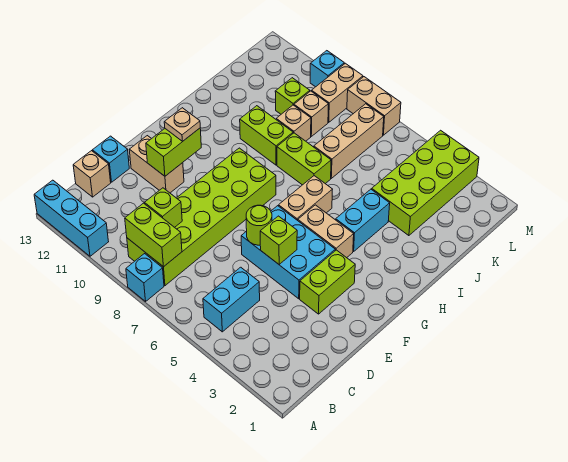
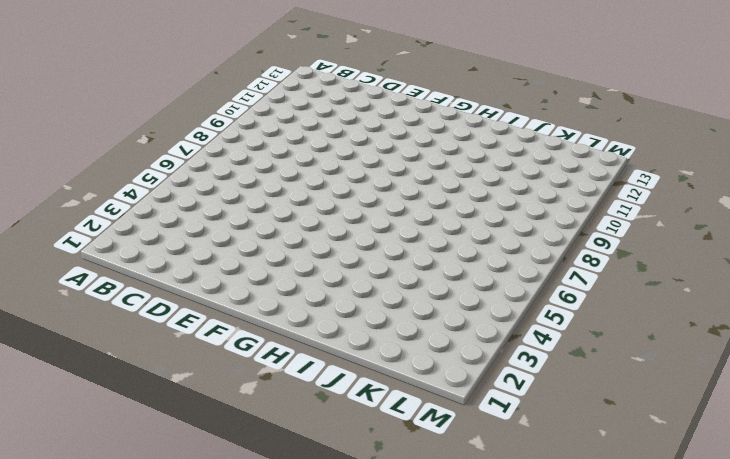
none -> cyan 1x1 brick [126,254,164,301]
none -> cyan 1x3 brick [34,180,109,256]
none -> cyan 1x2 brick [203,267,260,332]

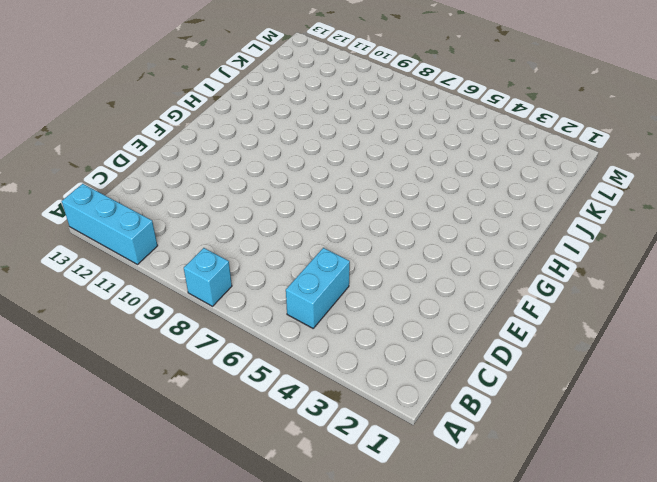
none -> lime 2x6 brick [127,148,276,286]
none -> tan 1x1 brick [73,151,111,197]
none -> cyan 1x1 brick [92,136,129,182]

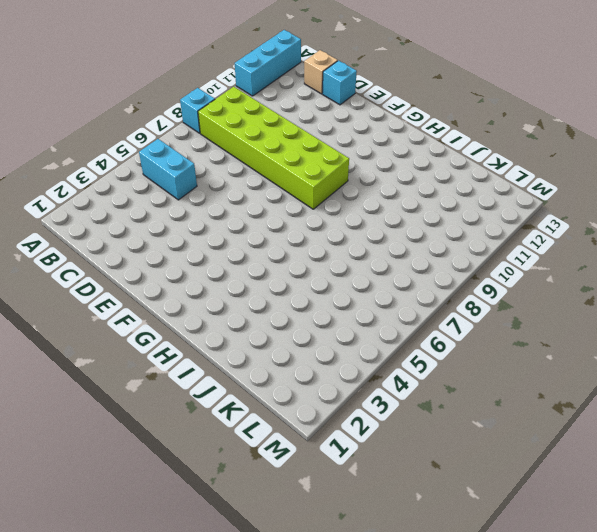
none -> lime 1x2 brick [300,250,355,314]
none -> cyan 2x3 brick [241,206,335,299]
none -> tan 1x2 brick [129,136,184,193]

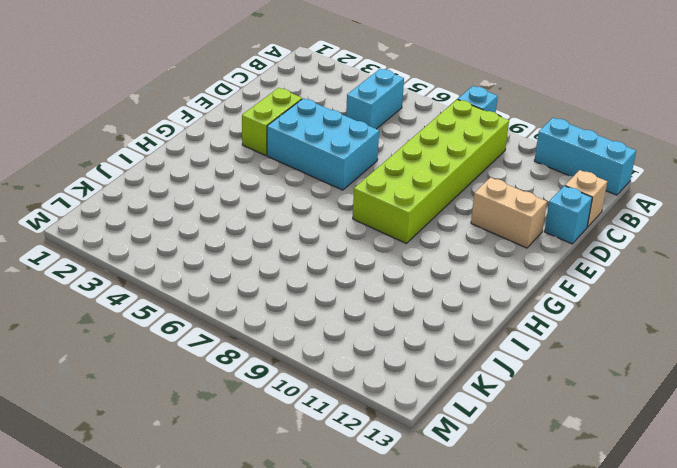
none -> tan 1x2 brick [298,205,354,258]
none -> tan 1x2 brick [279,176,333,221]
none -> cyan 1x2 brick [336,189,390,251]

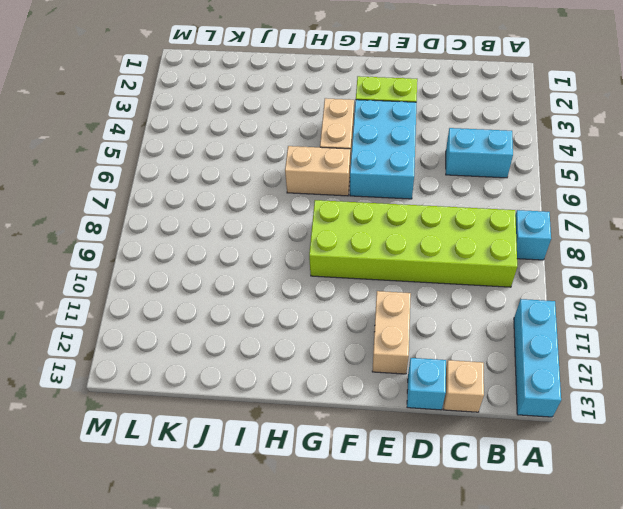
none -> cyan 1x2 brick [336,189,390,251]
none -> lime 1x2 brick [277,133,331,185]
none -> lime 1x2 brick [240,106,293,165]

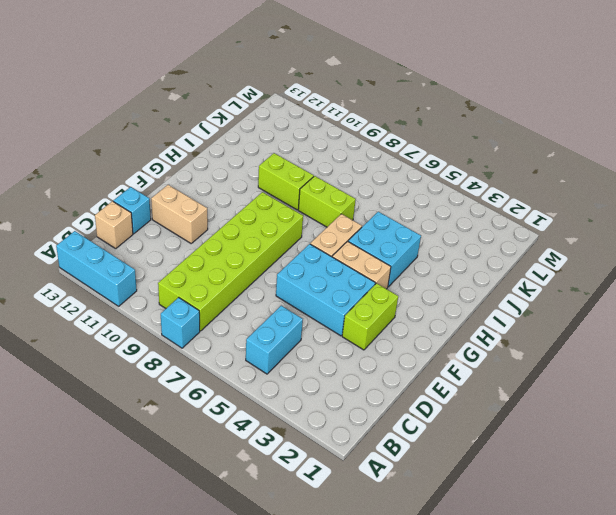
cyan 2x2 brick [348,212,421,287] -> cyan 1x2 brick [336,189,390,251]
none -> lime 2x4 brick [372,130,479,236]
none -> tan 1x3 brick [314,104,384,178]
none -> tan 1x1 brick [276,105,311,141]

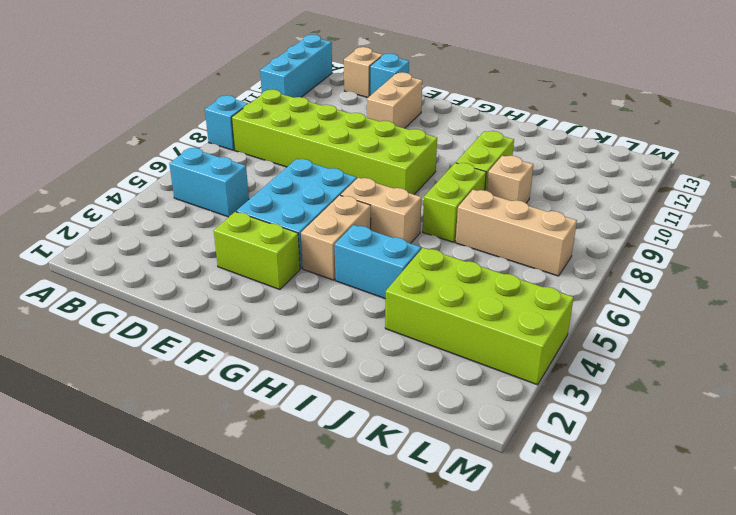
none -> tan 1x1 brick [294,91,328,136]
none -> lime 1x1 brick [275,78,310,114]
none -> tan 1x2 brick [312,63,363,122]

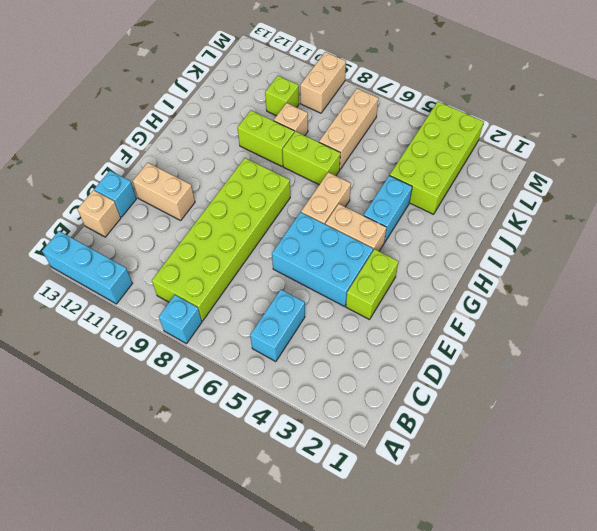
none -> tan 1x1 brick [294,91,328,136]
none -> tan 1x2 brick [347,77,401,135]
none -> cyan 1x1 brick [310,51,344,87]

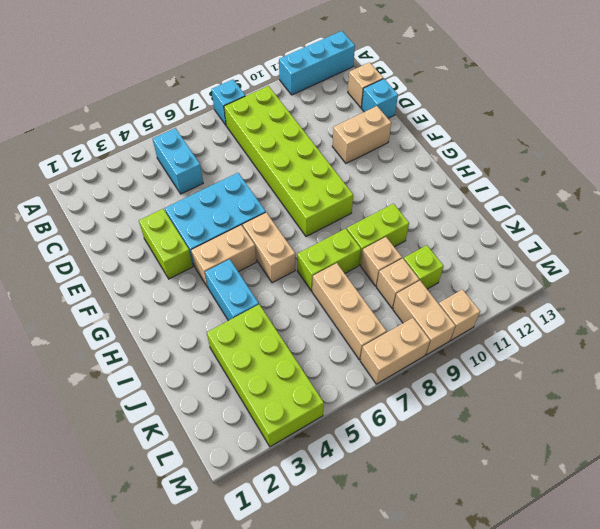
tan 1x1 brick [439,290,480,340] -> cyan 1x1 brick [310,51,344,87]
none -> lime 1x2 brick [125,203,182,267]
none -> lime 1x1 brick [144,188,182,227]
none -> lime 1x1 brick [260,216,297,264]

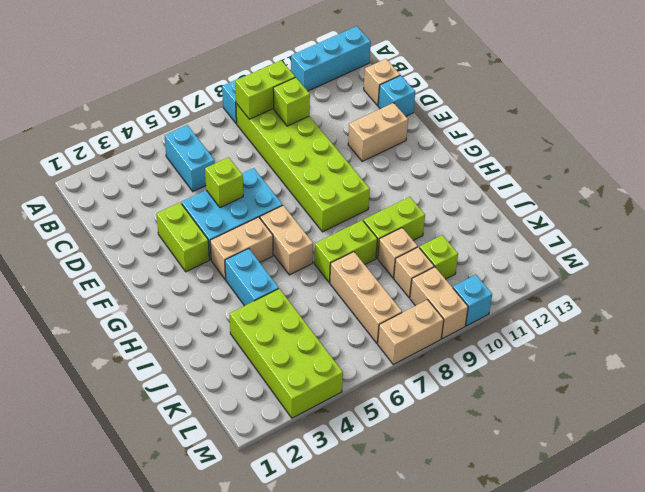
none -> lime 1x1 round brick [246,205,272,245]
none -> lime 1x2 brick [146,128,201,176]
none -> tan 1x1 plate [164,108,200,142]

